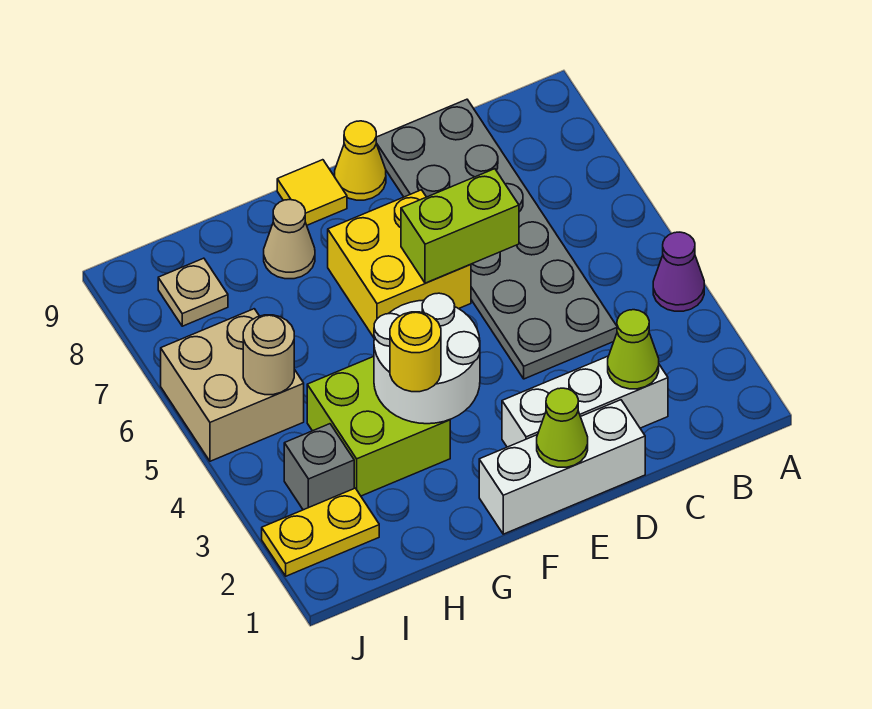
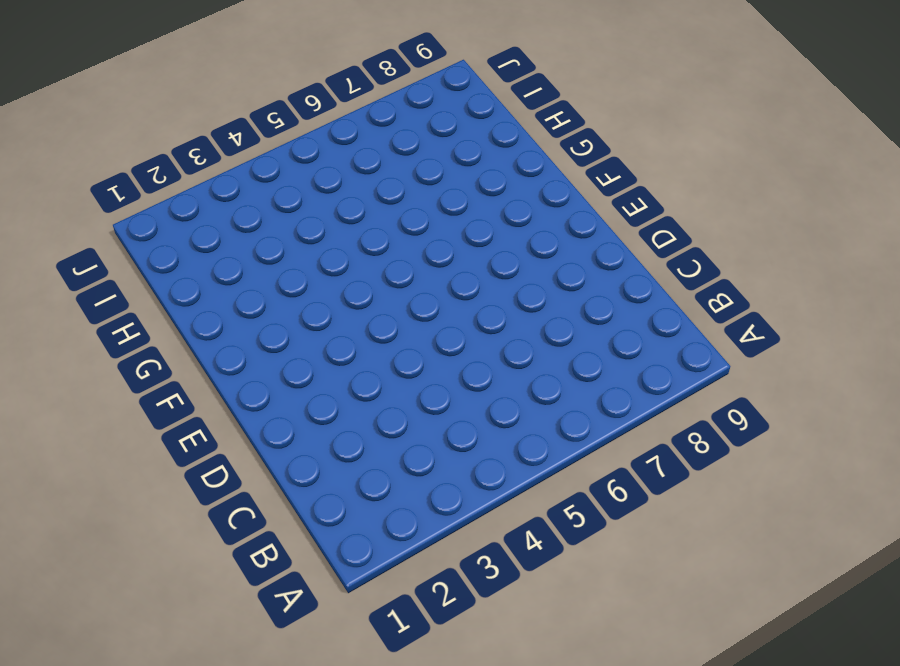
none -> purple 1x1 cone [653,232,704,311]
none -> white 1x3 brick [502,356,668,447]
none -> grey 2x6 plate [376,99,617,379]

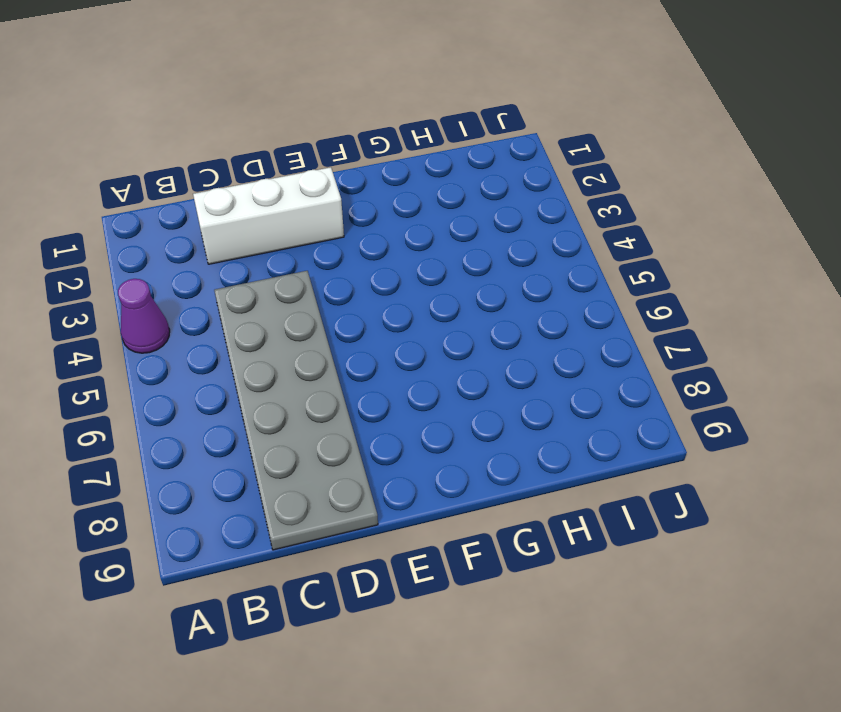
none -> white 1x3 brick [479,400,645,534]
none -> yellow 2x2 brick [328,190,471,337]
none -> yellow 1x1 cone [335,121,386,200]

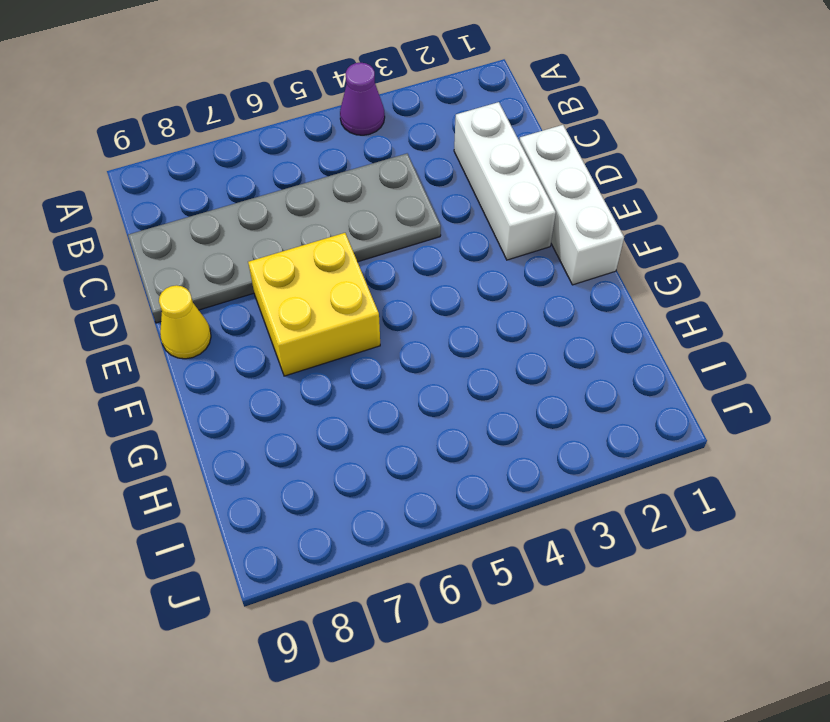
none -> yellow 1x1 tile [277,160,347,225]
none -> lime 2x2 brick [307,357,450,496]
none -> tan 1x1 cone [264,200,315,279]

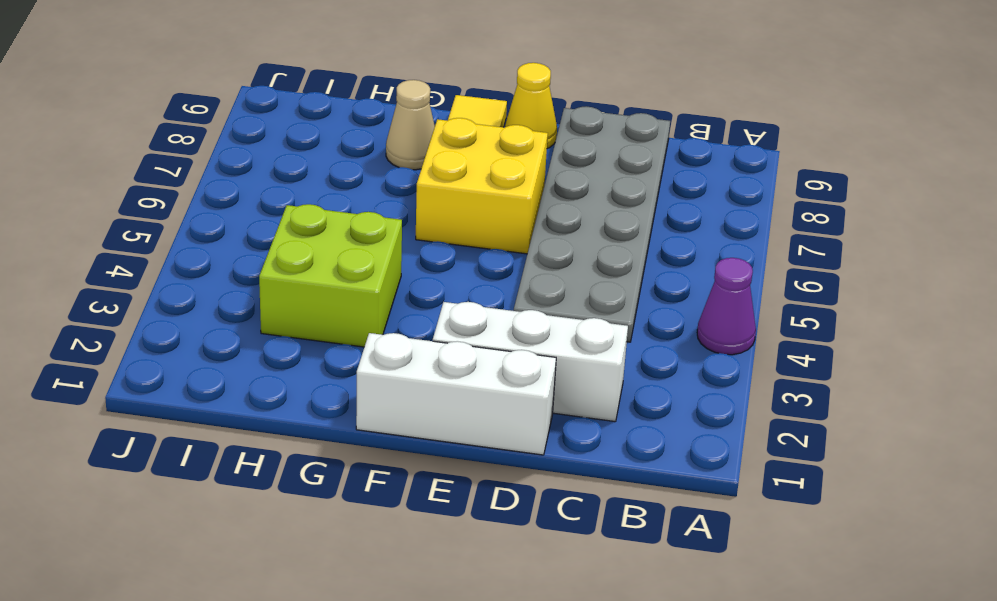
none -> yellow 1x2 plate [262,488,379,576]
none -> grey 1x1 brick [284,424,354,510]
none -> tan 2x2 brick [161,309,304,461]

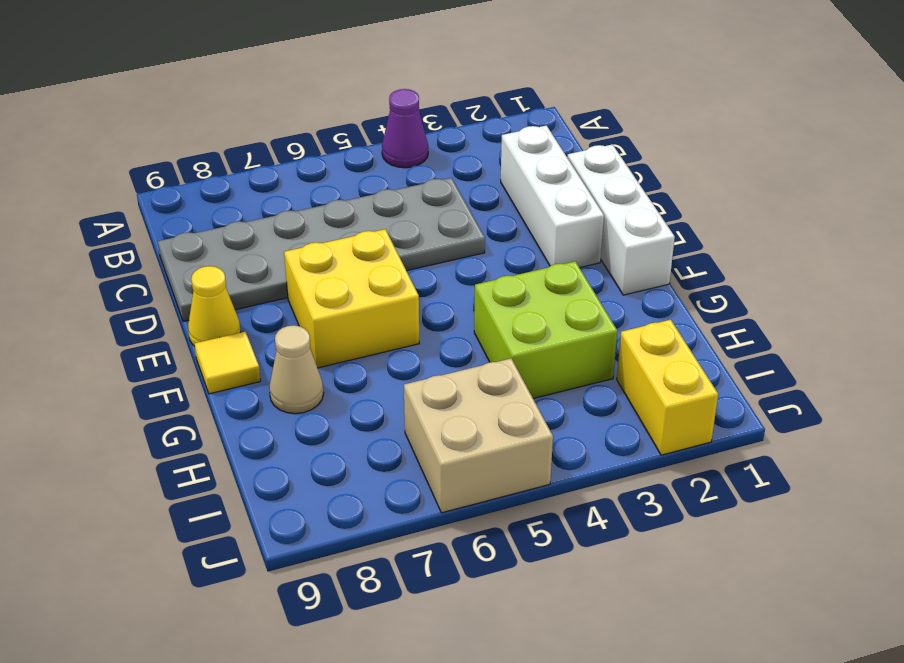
yellow 1x2 brick [617,320,718,455] -> yellow 1x2 plate [262,488,379,576]
none -> grey 1x1 brick [284,424,354,510]
none -> tan 1x1 plate [158,258,228,326]
none -> lime 1x1 cone [608,310,659,389]

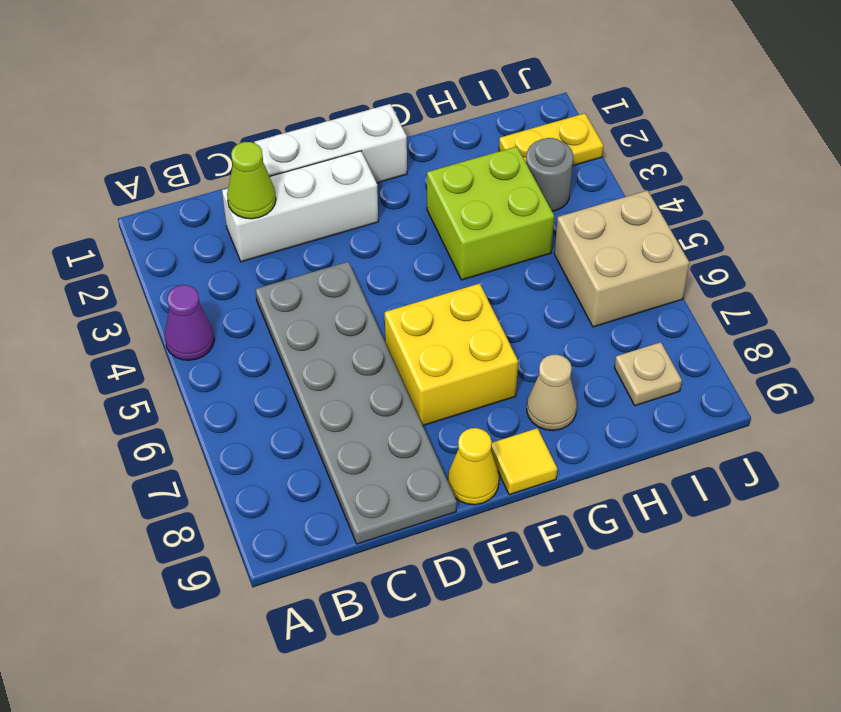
grey 1x1 round brick [526,138,573,211] -> grey 1x1 brick [284,424,354,510]
none -> lime 1x2 brick [401,169,519,283]
none -> lime 1x1 cone [537,388,588,467]
none -> white 2x2 round brick [374,293,480,424]

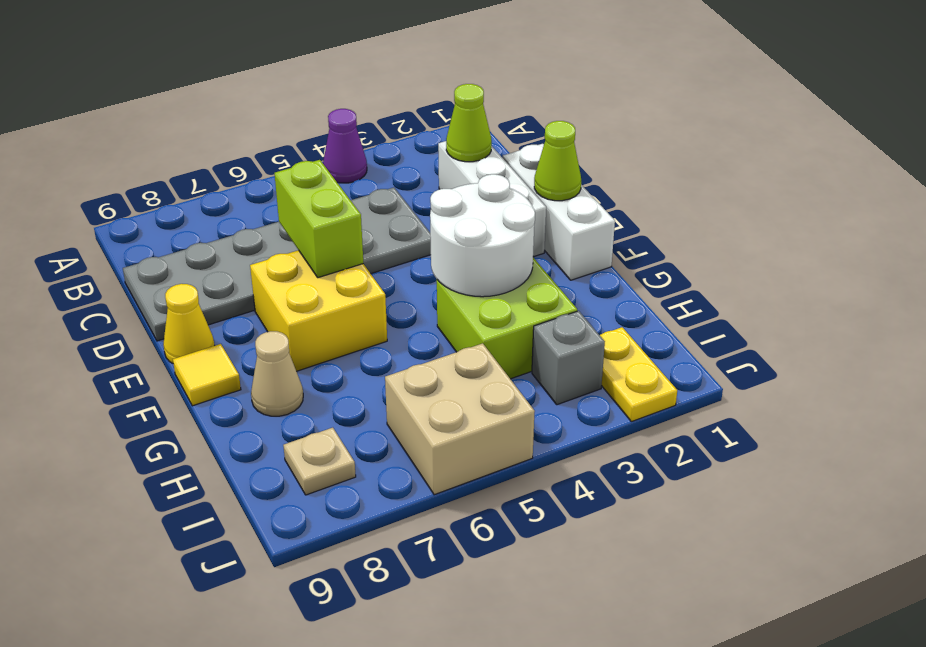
none -> tan 1x1 round brick [243,315,294,395]
none -> yellow 1x1 round brick [390,312,441,392]

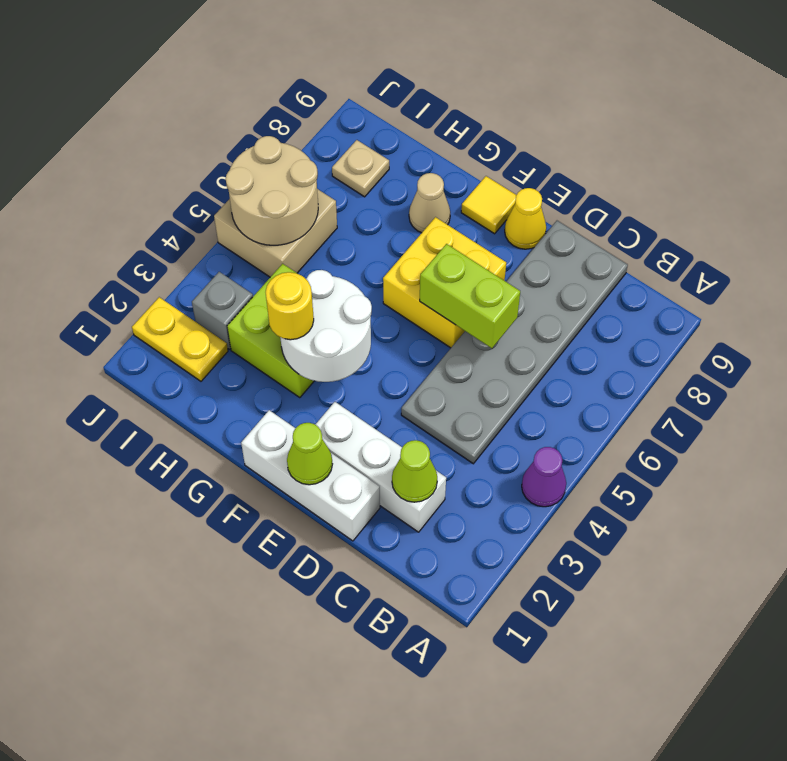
tan 2x2 round brick [226,136,318,245] -> tan 1x1 round brick [243,315,294,395]

